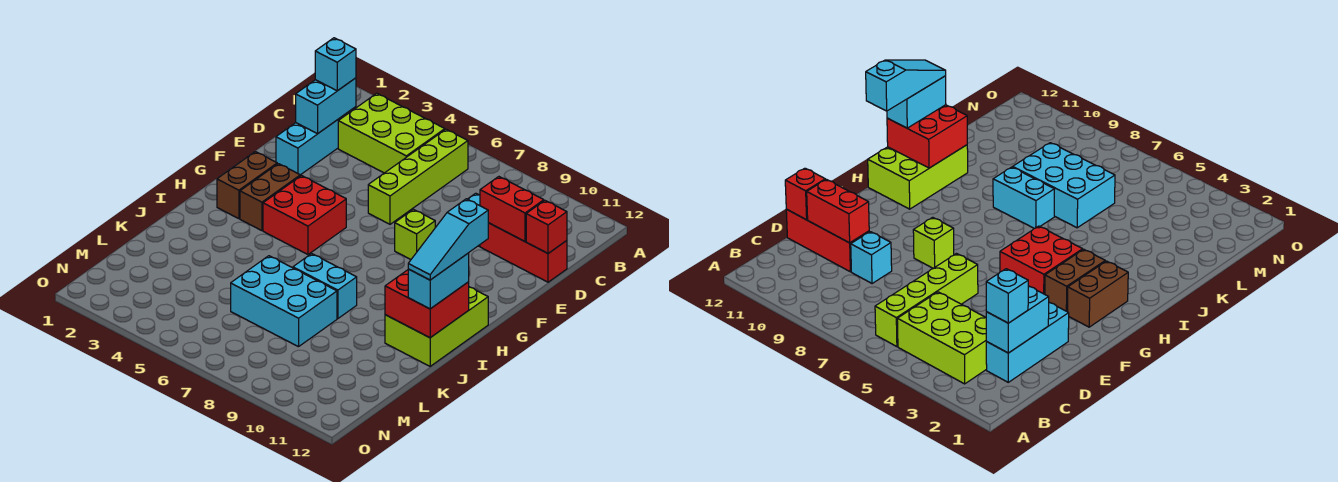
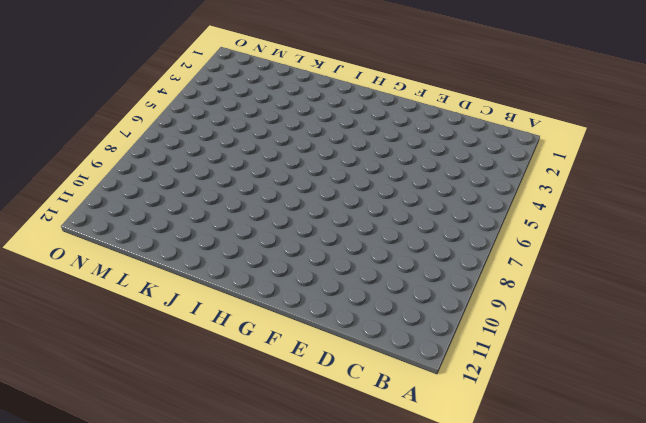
none -> lime 2x3 brick [338,93,445,173]
none -> lime 1x4 brick [368,129,468,224]
none -> cyan 1x3 brick [276,107,356,175]

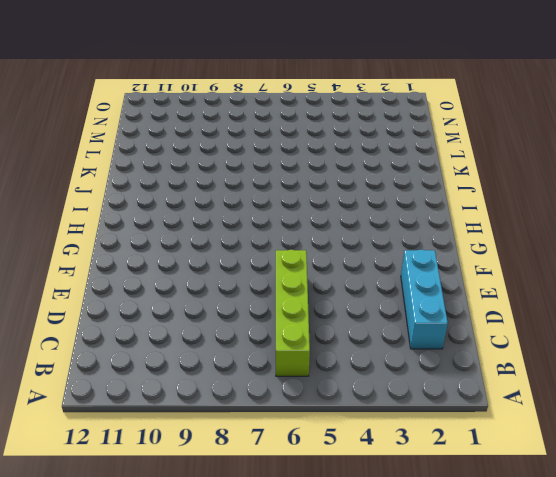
none -> lime 2x3 brick [338,93,445,173]
none -> cyan 1x1 brick [851,232,892,284]
none -> red 1x3 brick [480,223,567,282]

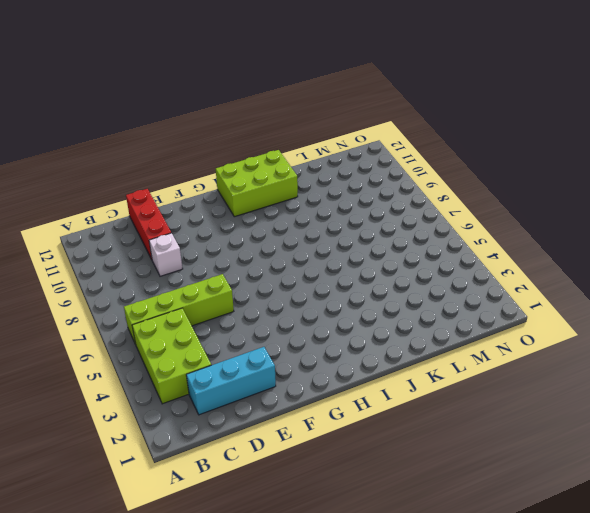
white 1x1 brick [149,233,183,276] -> cyan 1x1 brick [851,232,892,284]
none -> lime 1x1 brick [395,209,435,259]
none -> brown 1x2 brick [217,152,277,219]
none -> brown 1x2 brick [240,164,300,231]

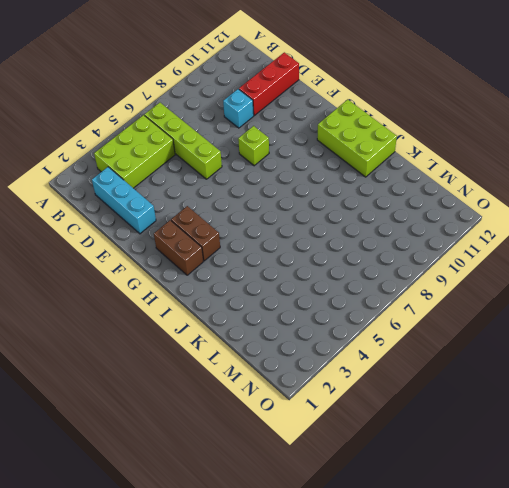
none -> red 2x2 brick [263,176,346,254]
none -> cyan 1x2 brick [293,254,357,319]
none -> cyan 2x3 brick [231,256,337,347]

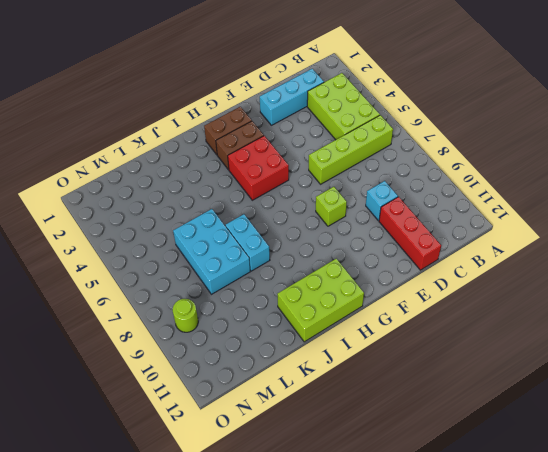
lime 1x1 round brick [173,299,198,332] -> none
none -> cyan 1x2 brick [296,78,356,134]
none -> red 1x2 brick [480,177,544,241]
none -> red 1x1 brick [526,201,567,253]

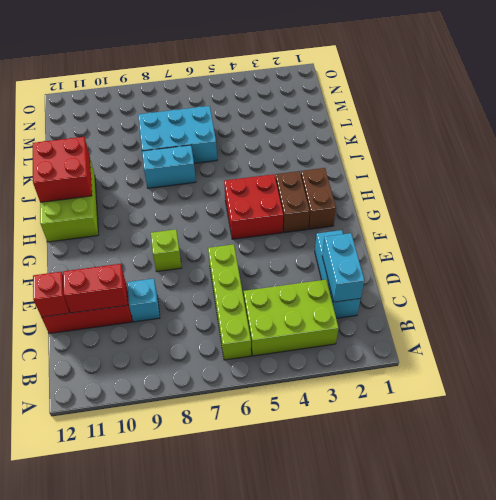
none -> cyan 1x1 brick [315,38,356,91]
none -> cyan 1x2 brick [408,253,469,309]
none -> cyan 1x3 slope [408,199,488,280]

